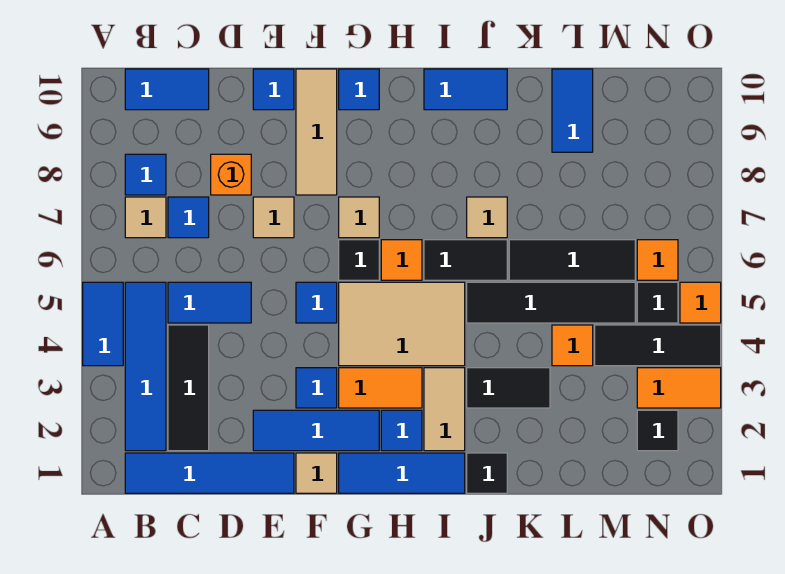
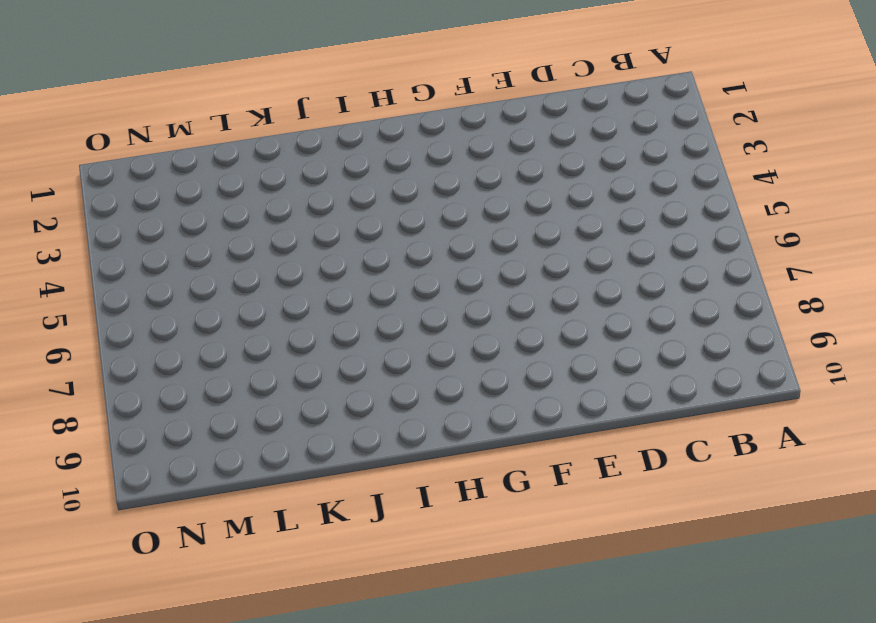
none -> blue 1x2 tile [83,282,123,366]
none -> blue 1x4 tile [125,453,294,493]
none -> blue 1x4 tile [125,282,166,451]
none -> tan 1x1 tile [125,197,166,238]

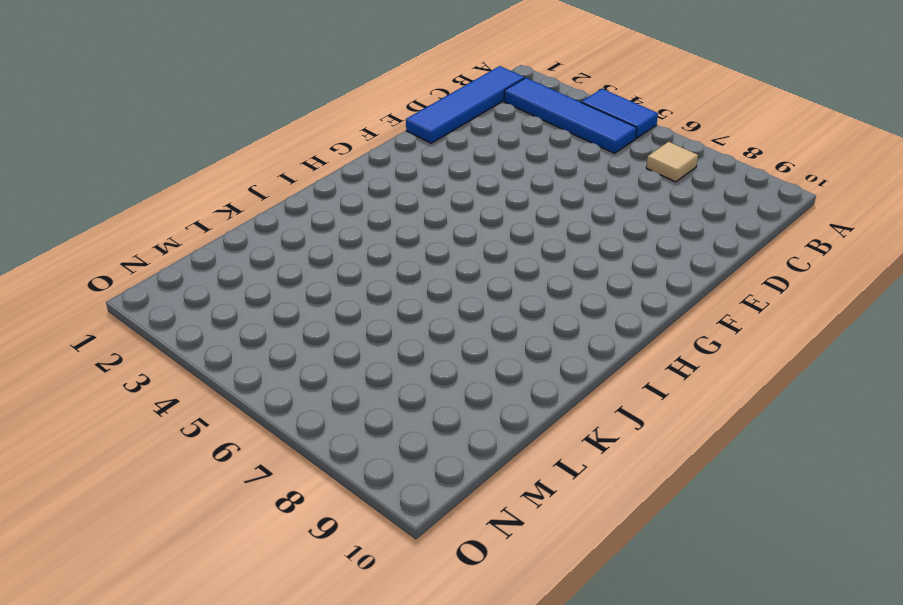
none -> blue 1x1 tile [125,154,166,195]
none -> blue 1x2 tile [125,69,209,110]
none -> black 1x3 tile [168,325,209,451]
none -> blue 1x2 tile [168,282,251,323]

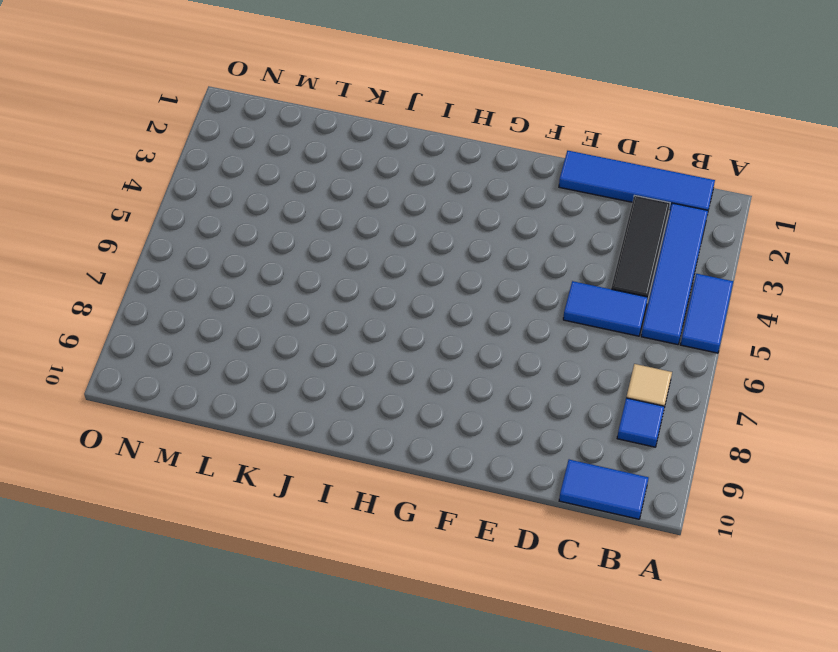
none -> blue 1x1 tile [168,197,209,238]
none -> orange 1x1 brick [211,154,251,195]
none -> blue 1x3 tile [253,410,379,451]
none -> tan 1x1 tile [253,197,294,238]

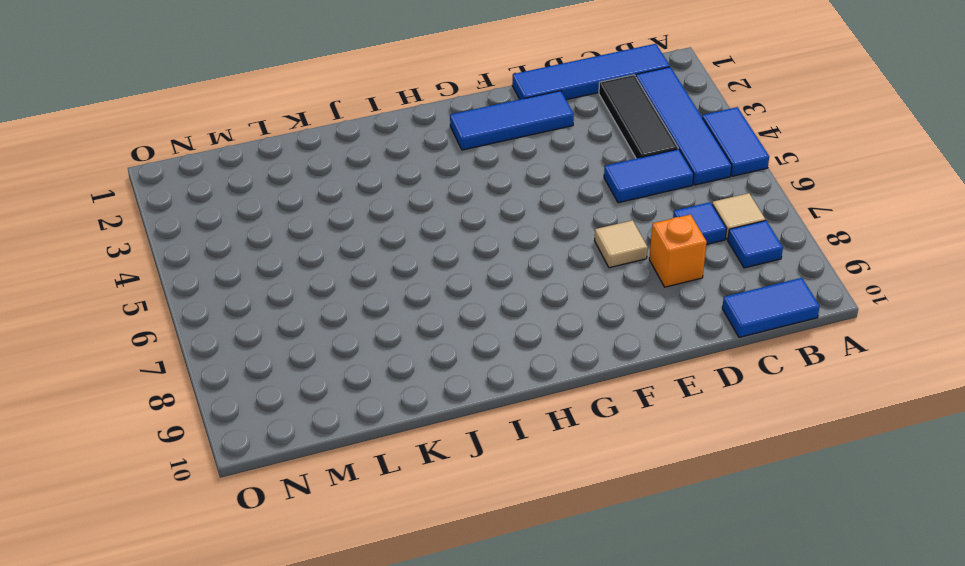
none -> blue 1x1 tile [253,69,294,110]
none -> tan 1x1 tile [296,453,337,493]
none -> blue 1x1 tile [296,368,337,408]
none -> blue 1x1 tile [296,282,337,323]

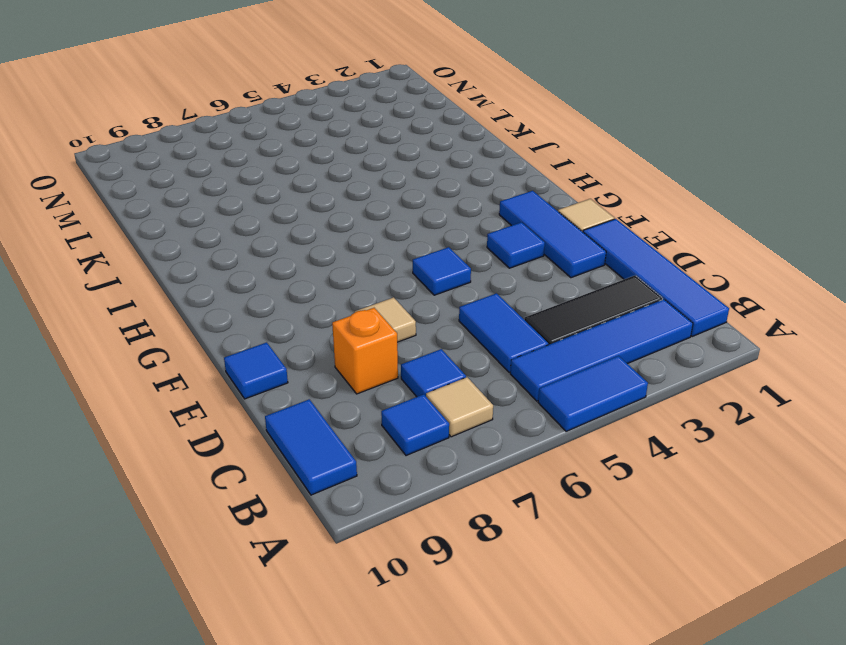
none -> tan 1x3 tile [296,69,337,195]
none -> blue 1x3 tile [339,453,465,493]
none -> orange 1x2 tile [339,368,422,408]
none -> tan 2x3 tile [339,282,465,366]

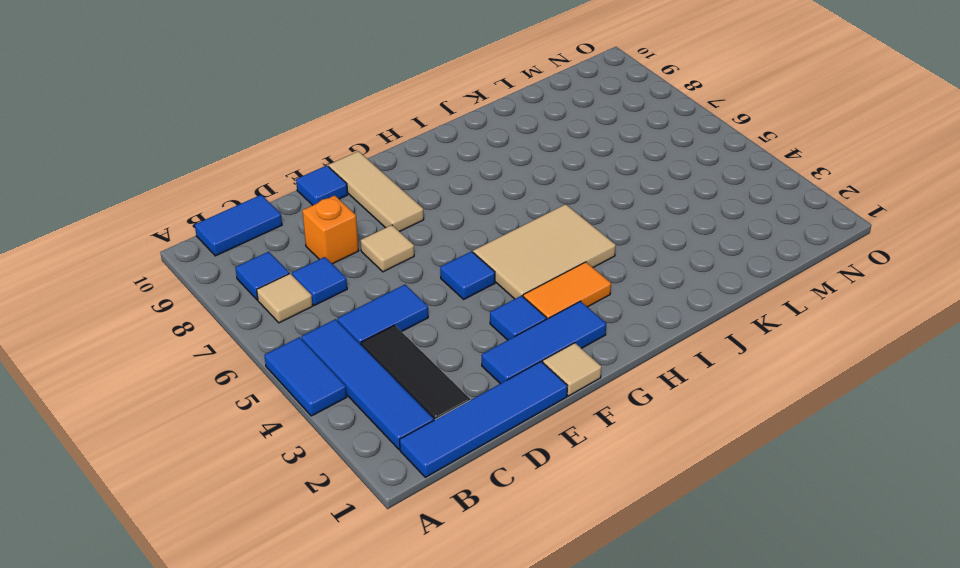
none -> blue 1x3 tile [339,453,465,493]
none -> black 1x1 tile [339,240,379,280]
none -> tan 1x1 tile [339,197,379,238]
none -> blue 1x1 tile [339,69,379,110]

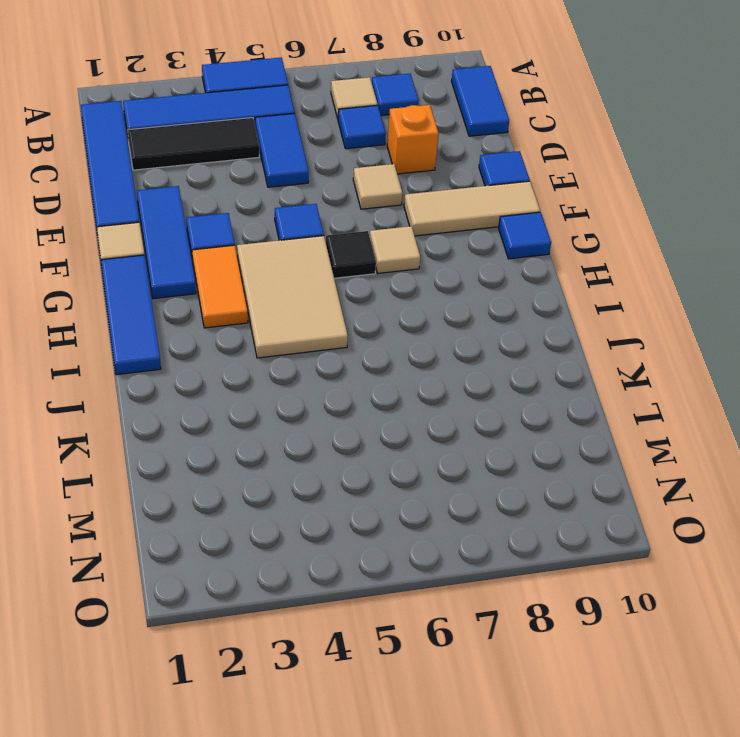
none -> blue 1x1 tile [381,410,422,451]
none -> orange 1x1 tile [381,240,422,280]
none -> tan 1x2 tile [424,368,465,451]
none -> black 1x2 tile [424,240,507,280]

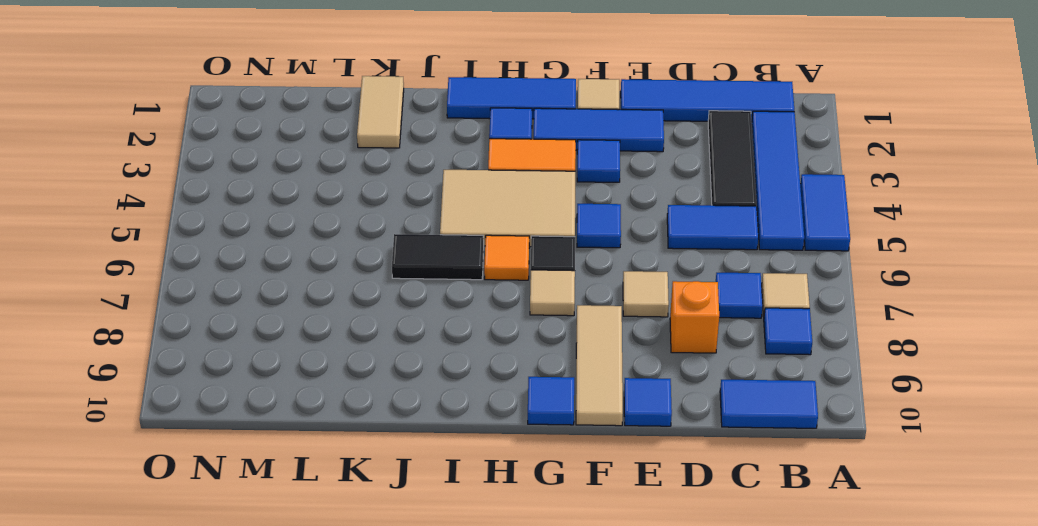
tan 1x2 tile [357,76,404,148] -> tan 1x2 tile moved to [424,368,465,451]
none -> blue 1x2 tile [424,69,507,110]
none -> black 1x1 tile [467,453,507,493]
none -> black 1x2 tile [467,368,550,408]
none -> black 1x4 tile [467,282,635,323]

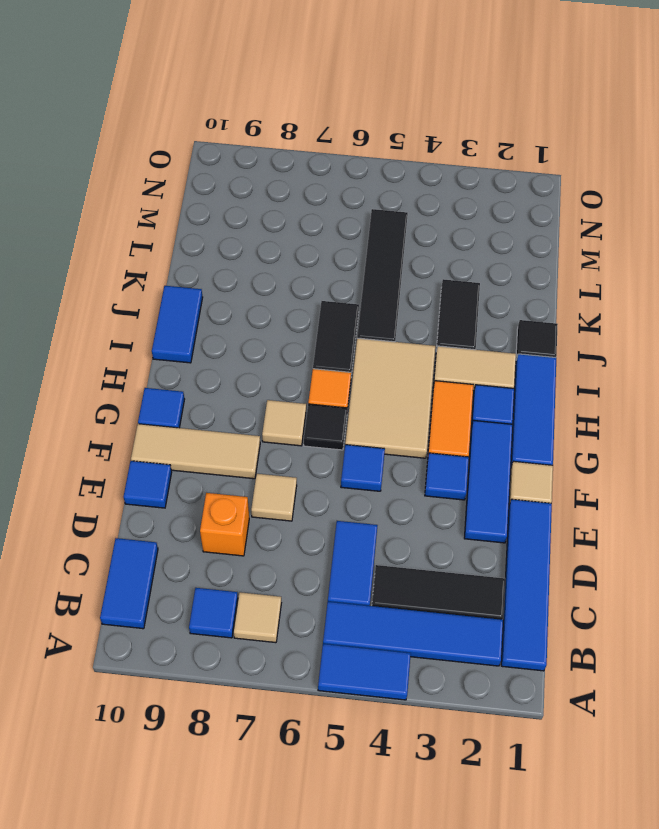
none -> blue 1x1 tile [168,197,209,238]
none -> tan 1x1 tile [467,197,507,238]
none -> black 1x3 tile [509,240,635,280]
none -> orange 1x1 tile [552,325,593,366]

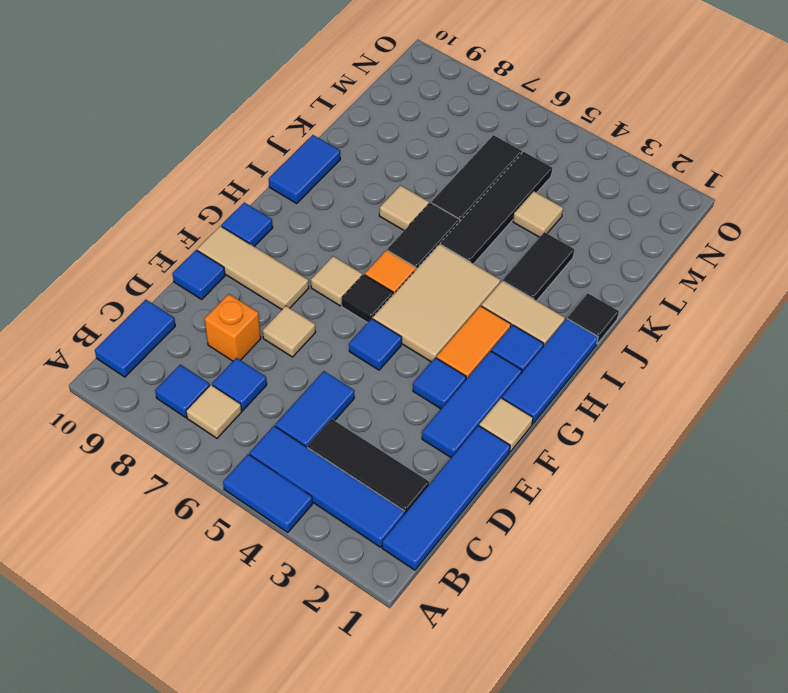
tan 1x1 tile [513,191,563,237] -> orange 1x1 tile [552,325,593,366]
none -> blue 1x2 tile [552,69,593,152]
none -> black 1x3 tile [595,325,721,366]
none -> black 1x1 tile [637,410,678,451]
none -> orange 1x2 tile [637,368,721,408]

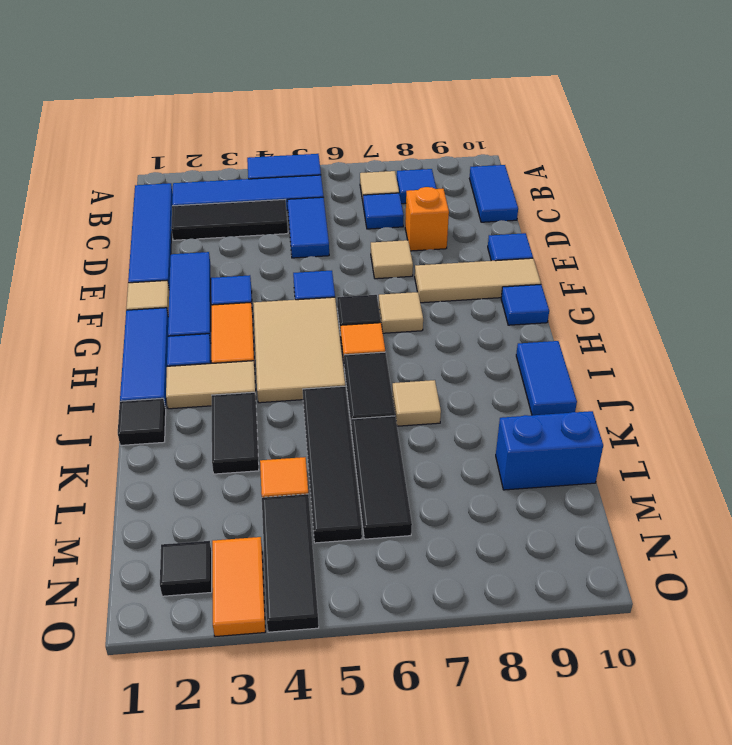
blue 1x2 brick [496,411,603,490] -> blue 1x2 tile [552,69,593,152]
none -> black 1x1 tile [637,282,678,323]
none -> orange 1x1 tile [637,240,678,280]
none -> orange 1x1 tile [680,282,721,323]

